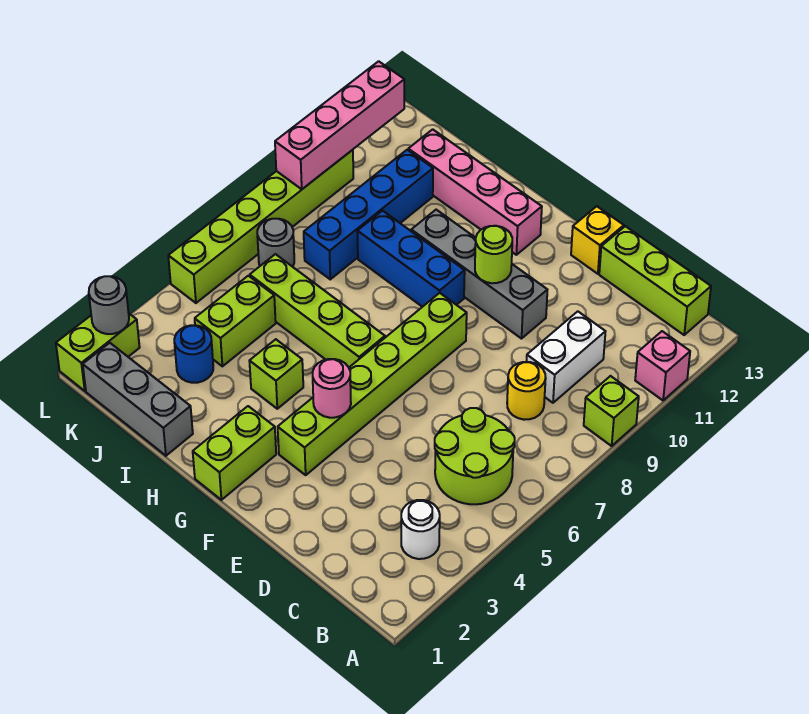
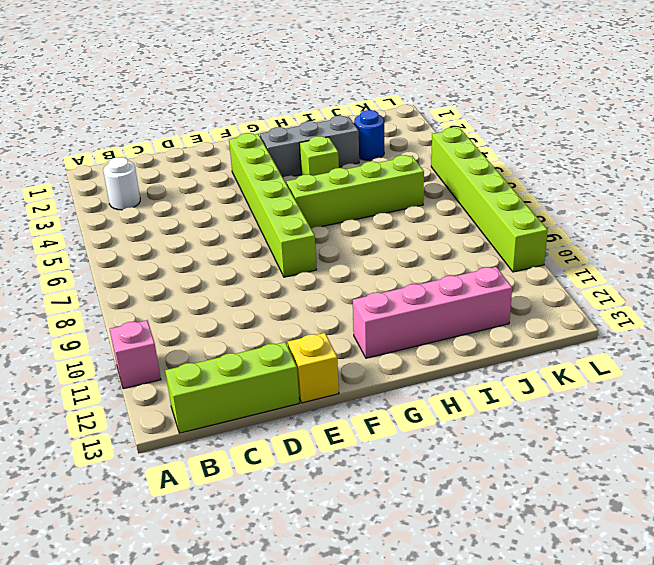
grey 1x3 brick [260,116,359,177] -> grey 1x3 brick moved to [83,343,193,456]
none -> lime 1x1 brick [584,376,639,446]
none -> lime 2x2 round brick [435,408,515,504]
none -> yellow 1x1 round brick [507,362,546,420]

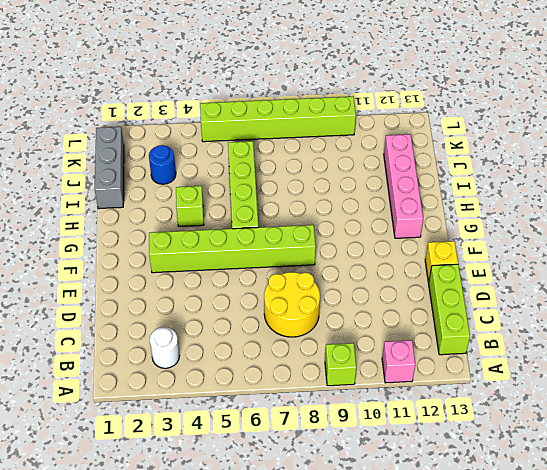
yellow 2x2 round brick [264,272,320,337] -> yellow 1x1 round brick [507,362,546,420]
none -> lime 2x2 round brick [435,408,515,504]
none -> white 1x2 brick [527,311,606,403]
none -> grey 1x4 brick [411,210,547,339]

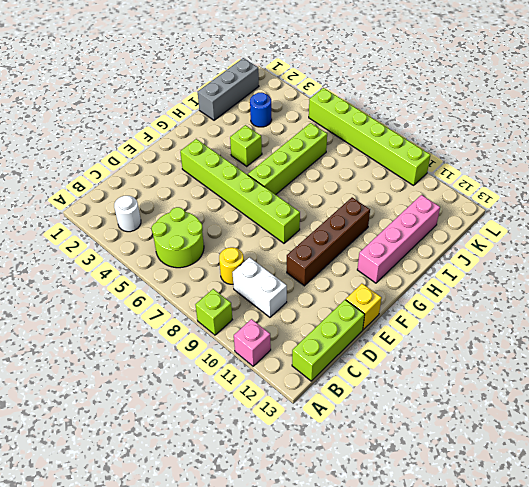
brown 1x4 brick [287,197,370,286] -> grey 1x4 brick [411,210,547,339]
none -> lime 1x2 brick [193,406,276,500]
none -> blue 1x3 brick [357,211,465,307]
none -> lime 1x2 brick [195,276,276,366]

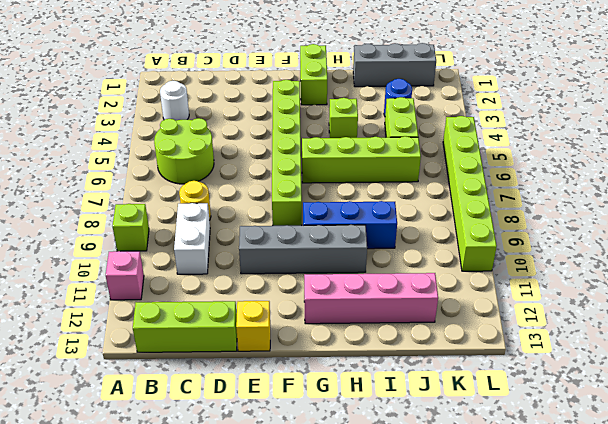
none -> blue 1x4 brick [304,150,433,279]
none -> grey 1x1 round brick [257,219,294,267]
none -> lime 1x2 brick [56,314,140,391]

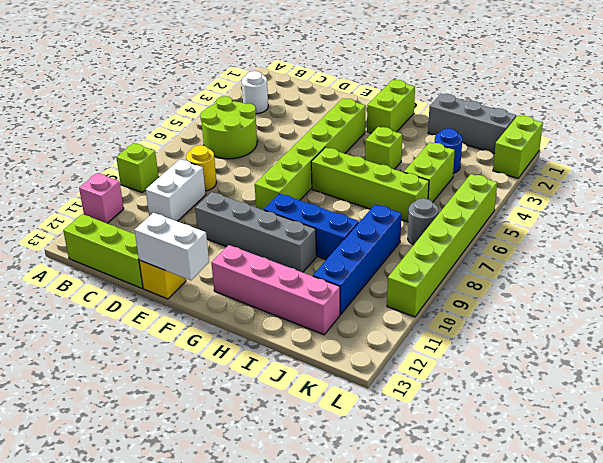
white 1x2 brick [135,213,209,280] -> none
none -> pink 1x1 round brick [313,359,351,418]
none -> lime 1x1 round brick [475,226,512,283]
none -> grey 1x1 round brick [89,276,129,334]

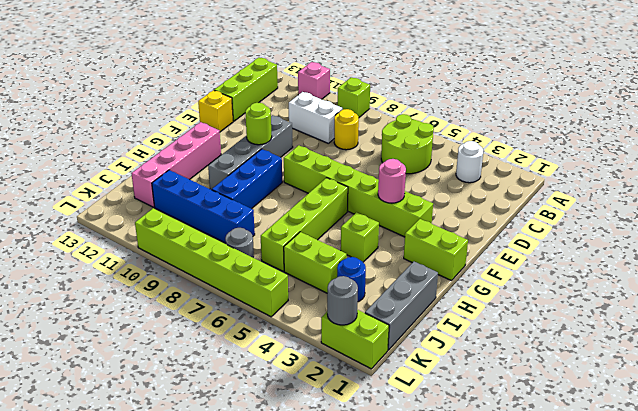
none -> pink 1x4 brick [275,61,404,189]

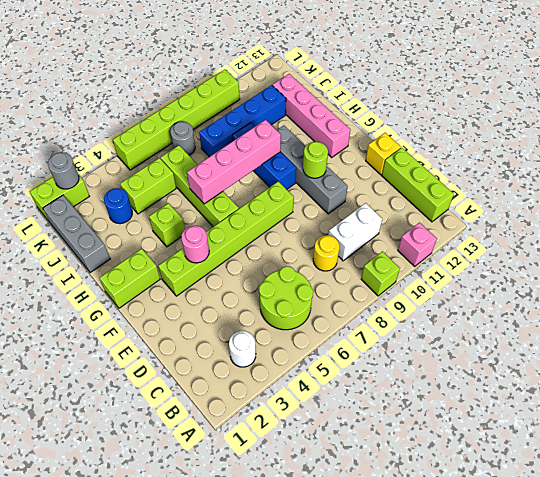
pink 1x4 brick [187,120,281,204] -> pink 1x4 brick moved to [275,61,404,189]

